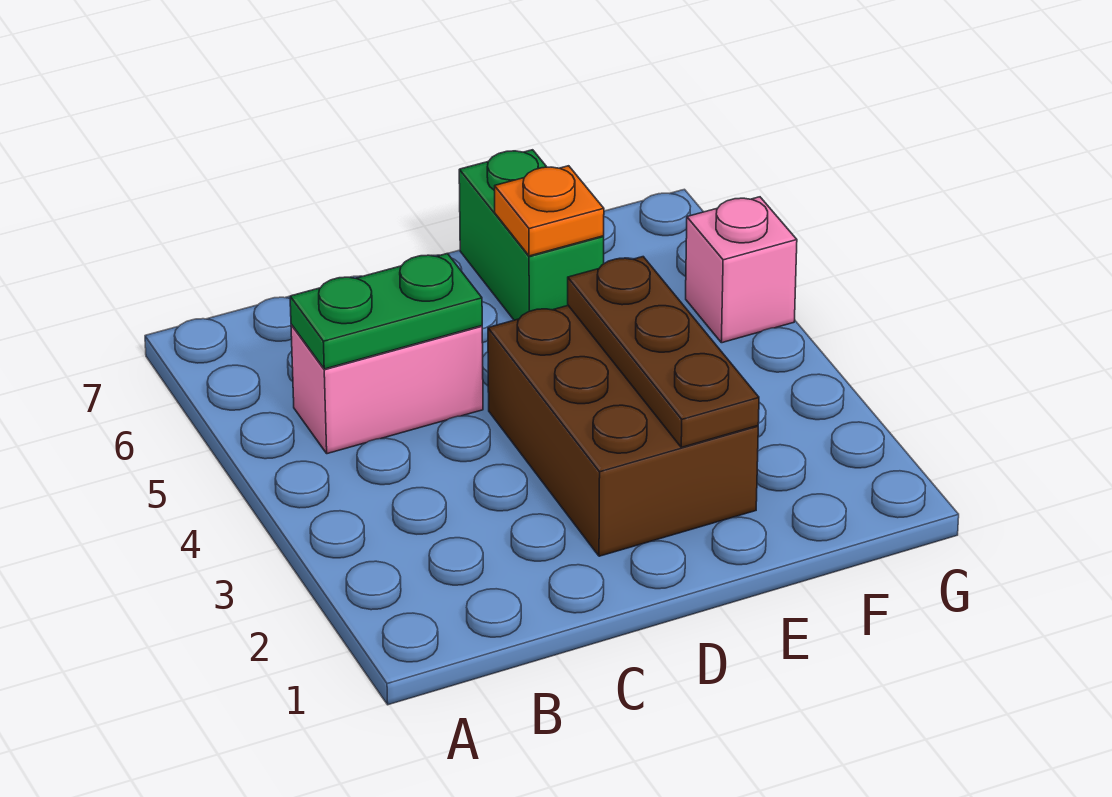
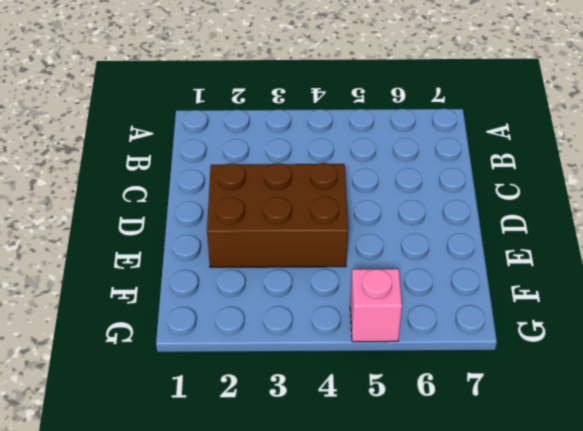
none -> pink 1x2 brick [291,324,483,454]
none -> green 1x2 brick [459,150,604,320]

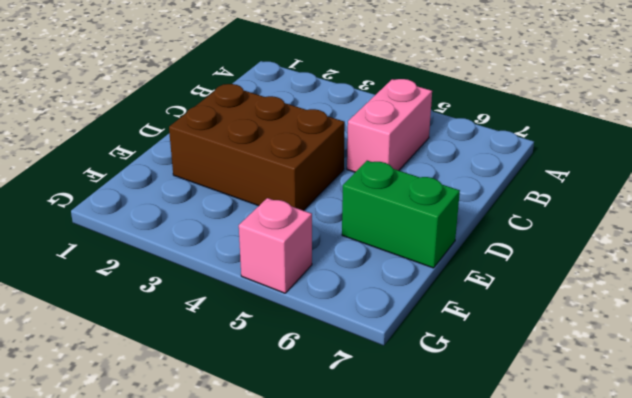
none -> green 1x2 plate [290,253,482,369]
none -> brown 1x3 plate [568,257,759,447]

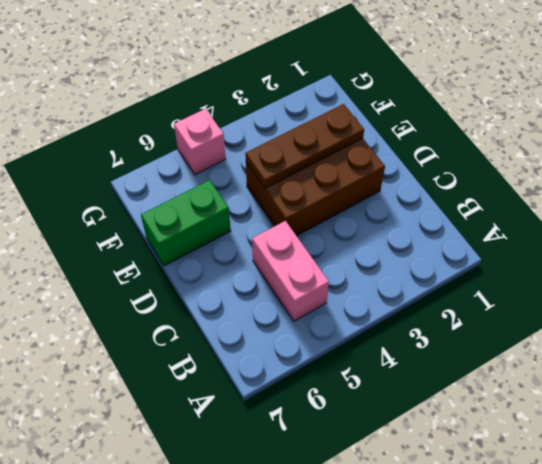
none -> green 1x2 plate [290,253,482,369]
none -> orange 1x1 plate [495,166,604,256]

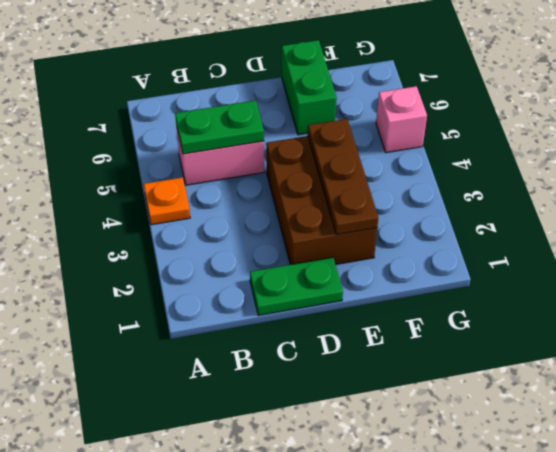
orange 1x1 plate [144,177,190,225] -> orange 1x1 plate moved to [495,166,604,256]
green 1x2 plate [250,257,343,316] -> none

